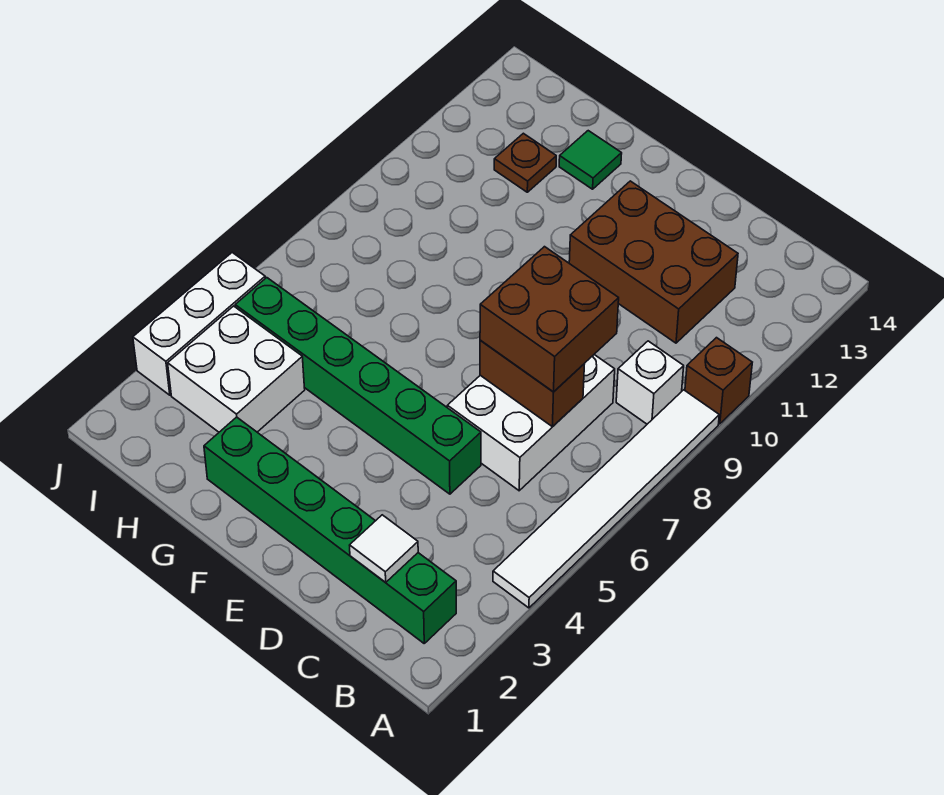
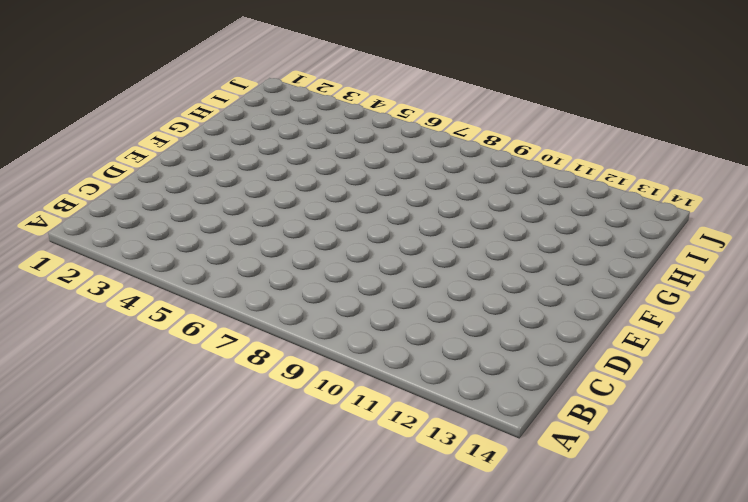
none -> white 1x6 tile [493,390,719,608]
none -> brown 1x1 brick [685,338,752,424]
none -> green 1x6 brick [204,417,456,643]

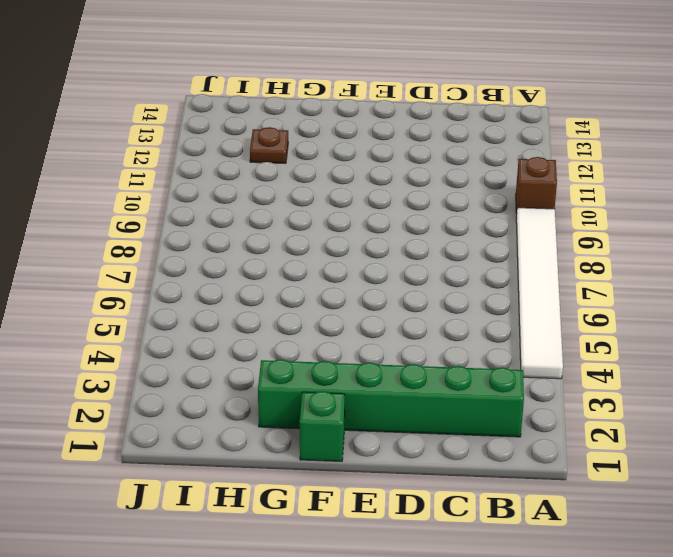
green 1x1 brick [300,391,345,461] -> none
none -> white 1x1 brick [616,341,684,424]
none -> white 2x3 brick [447,355,615,491]
none -> brown 2x3 brick [569,181,738,343]

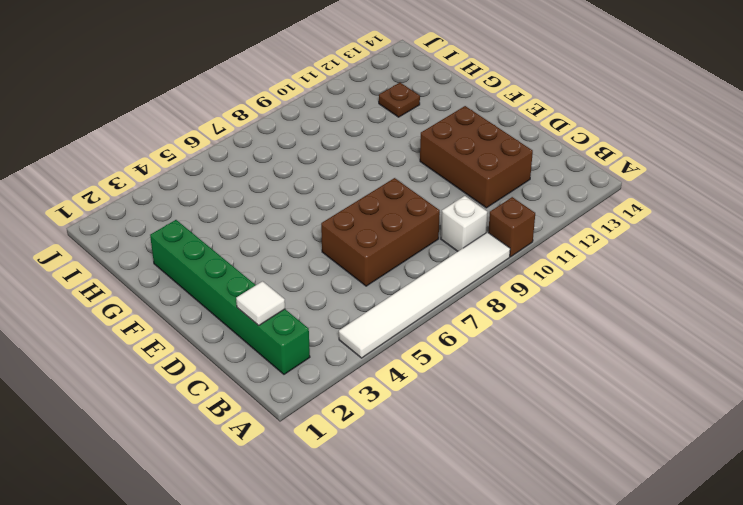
brown 2x3 brick [321,178,440,286] -> white 2x3 brick [447,355,615,491]
none -> green 1x6 brick [235,278,481,494]
none -> green 1x1 tile [559,131,622,189]
none -> white 2x2 brick [168,306,305,432]

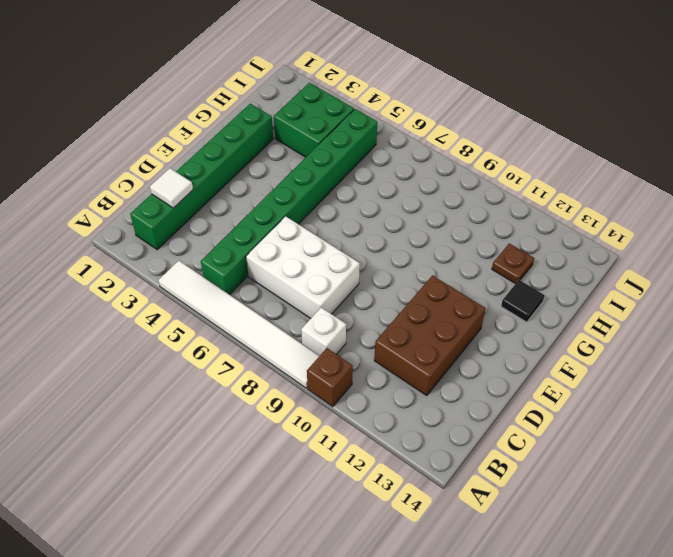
green 1x8 brick [201,109,377,295] -> green 1x6 brick [235,278,481,494]
black 1x1 tile [501,280,545,322] -> green 1x1 tile [559,131,622,189]
green 2x2 brick [274,83,354,157] -> white 2x2 brick [168,306,305,432]
none -> white 1x3 brick [133,253,265,395]
none -> brown 1x2 brick [480,340,584,427]
none -> brown 2x2 brick [480,247,619,392]

